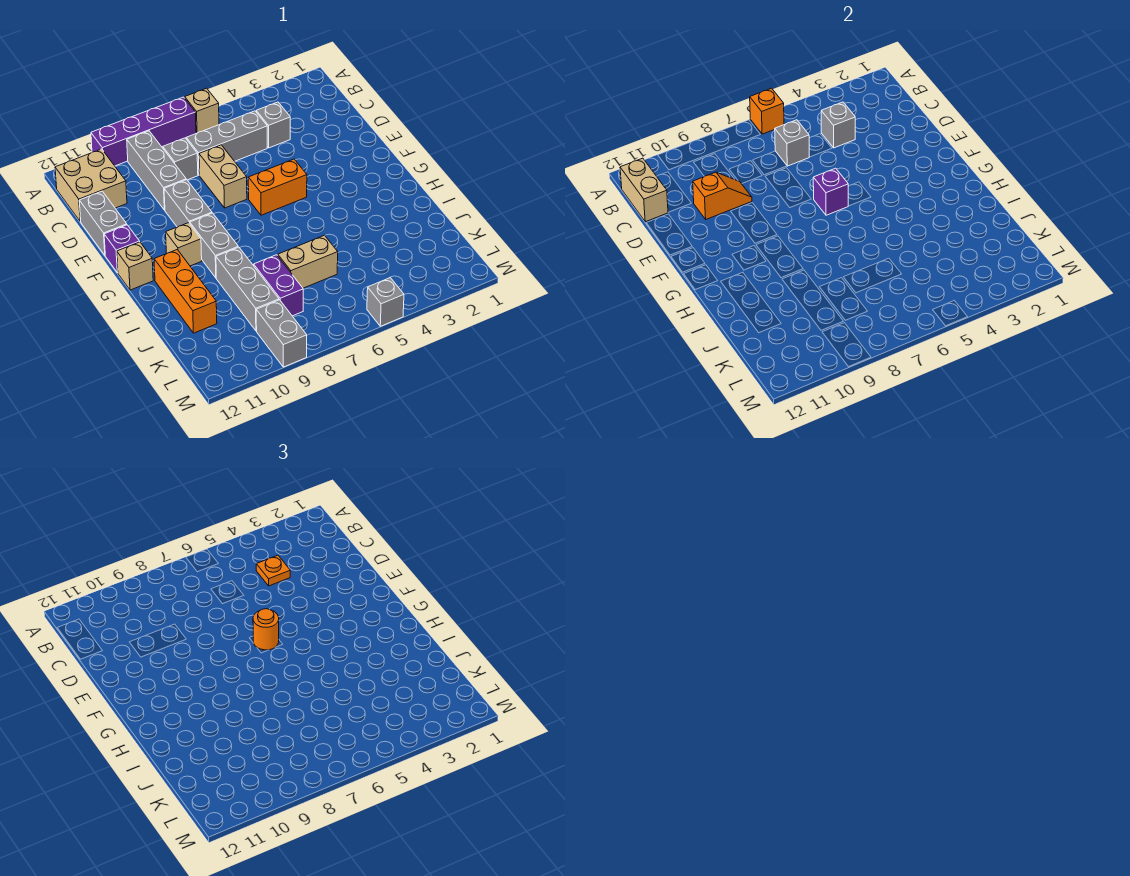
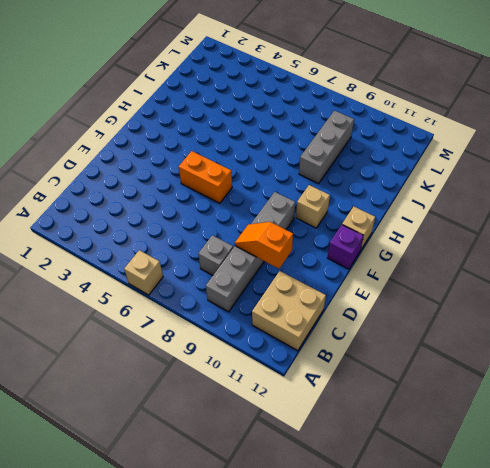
none -> purple 1x4 brick [91,97,196,166]
none -> grey 1x1 brick [256,102,290,148]
none -> grey 1x3 brick [186,111,267,175]

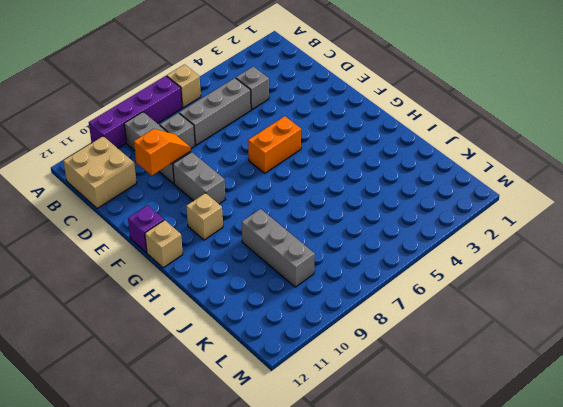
none -> tan 1x2 brick [199,145,247,208]
none -> grey 1x2 brick [79,191,127,255]
none -> grey 1x2 brick [190,213,238,278]

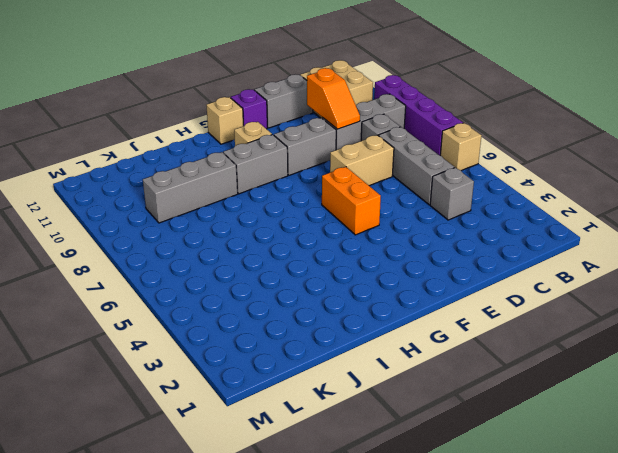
none -> orange 1x3 brick [154,250,217,333]
none -> tan 1x2 brick [278,235,338,288]
none -> purple 1x2 brick [254,255,303,316]

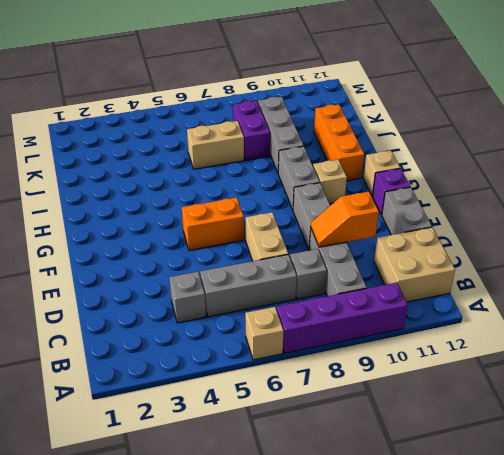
none -> grey 1x2 brick [256,300,307,367]
none -> grey 1x1 brick [367,278,404,326]
none -> orange 1x1 brick [750,88,784,134]

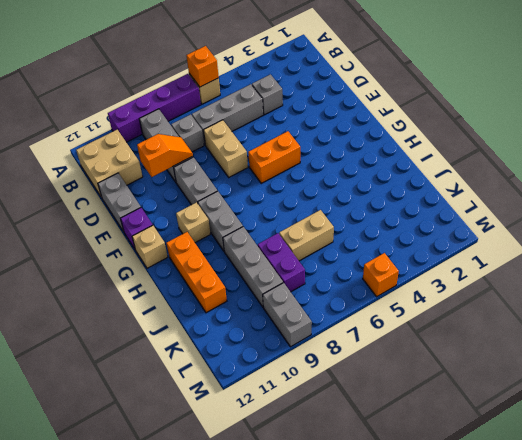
orange 1x1 brick [363,253,399,297] -> grey 1x1 brick [367,278,404,326]
none -> tan 1x2 brick [620,158,668,222]
none -> grey 1x1 brick [821,102,855,148]
none -> grey 1x1 brick [775,120,809,166]

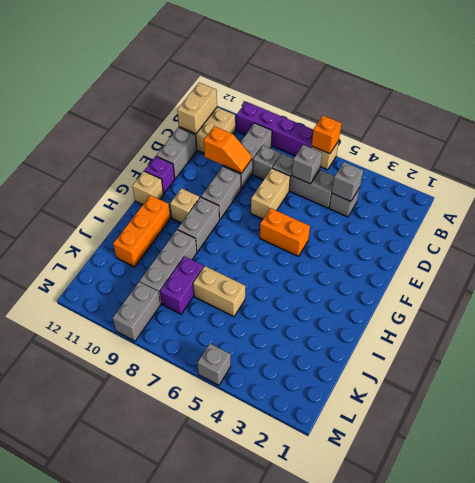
none -> purple 1x1 brick [813,168,848,215]
none -> orange 1x1 plate [256,555,290,586]
none -> orange 1x1 round brick [253,609,279,650]

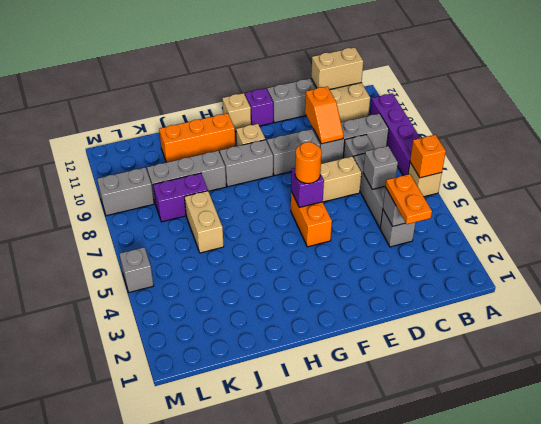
orange 1x2 plate [386,174,432,224] -> orange 1x1 plate [256,555,290,586]

